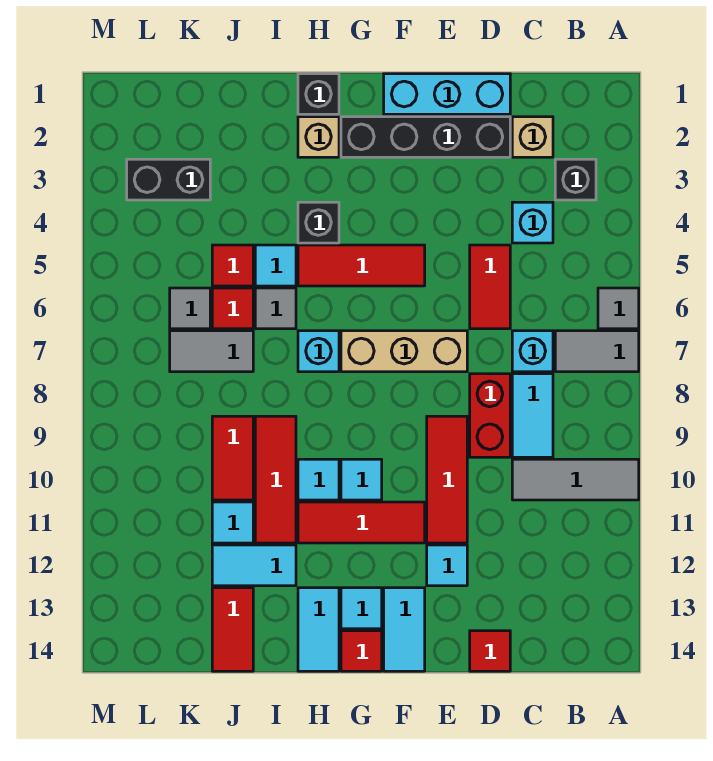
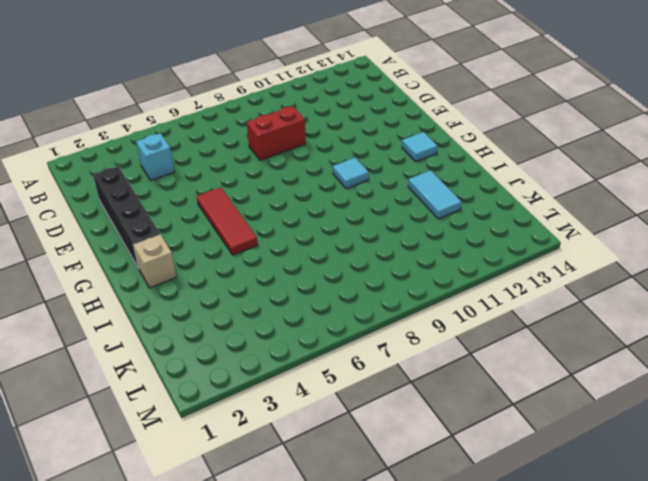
none -> grey 1x1 tile [598,288,639,329]
none -> grey 1x2 tile [555,331,639,372]
none -> grey 1x3 tile [512,459,639,500]
none -> black 1x1 brick [555,159,596,200]

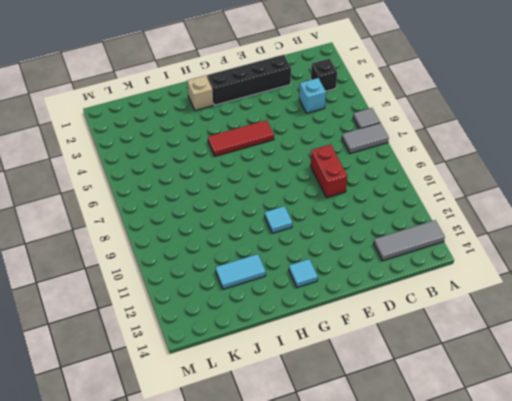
grey 1x3 tile [374,220,445,261] -> grey 1x3 tile moved to [512,459,639,500]
none -> tan 1x1 brick [512,117,553,157]
none -> cyan 1x1 brick [512,331,553,372]
none -> cyan 1x2 tile [512,374,553,457]
none -> cyan 1x3 brick [384,74,510,114]

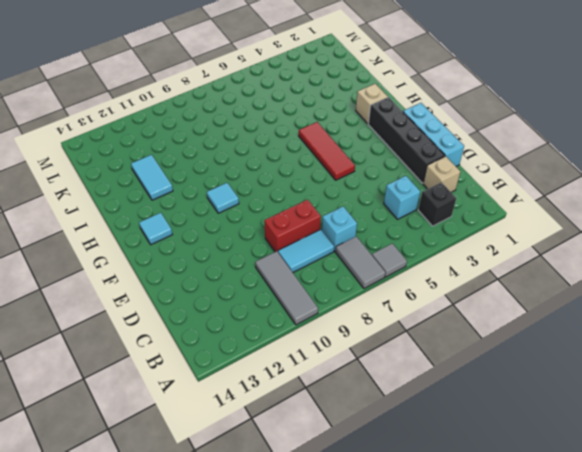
none -> red 1x2 tile [470,245,510,329]
none -> red 1x1 tile [470,631,510,671]
none -> tan 1x3 brick [341,331,467,372]
none -> red 1x3 tile [427,416,467,543]

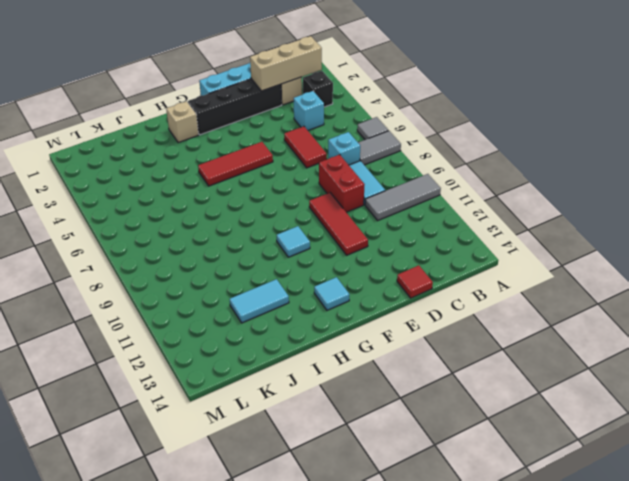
tan 1x3 brick [250,36,322,91] -> tan 1x3 brick moved to [341,331,467,372]
none -> cyan 1x1 tile [427,545,467,586]
none -> red 1x3 tile [298,502,425,543]
none -> cyan 1x2 tile [384,588,425,671]
none -> red 1x1 tile [341,631,382,671]

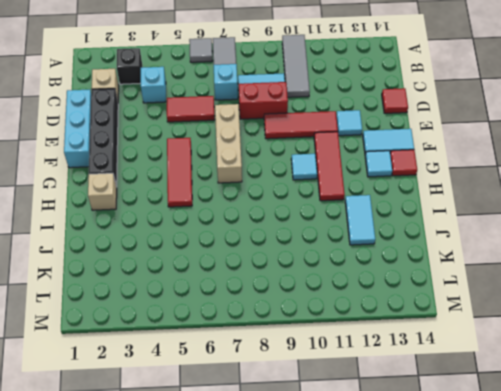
none -> black 1x1 brick [298,74,339,114]
none -> black 1x1 brick [298,202,339,243]
none -> cyan 1x1 brick [298,331,339,372]
none -> cyan 1x1 tile [298,459,339,500]

